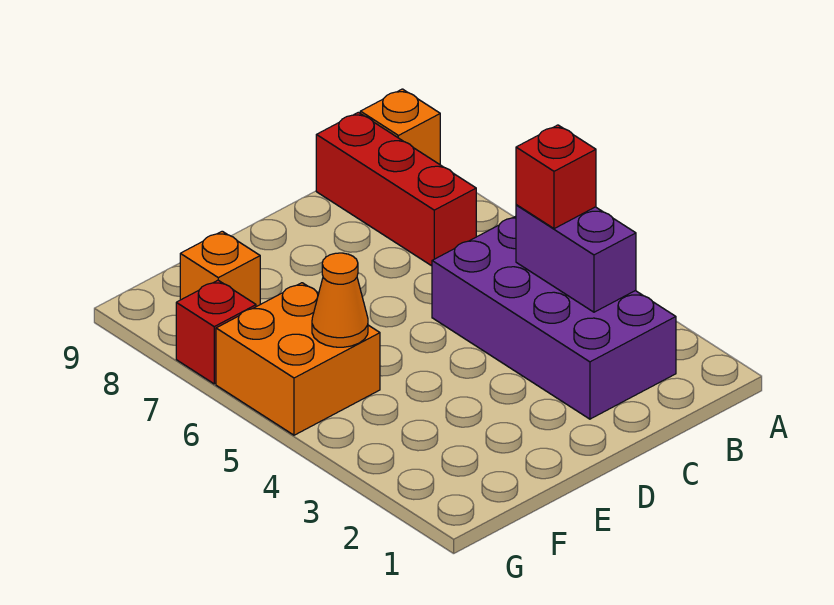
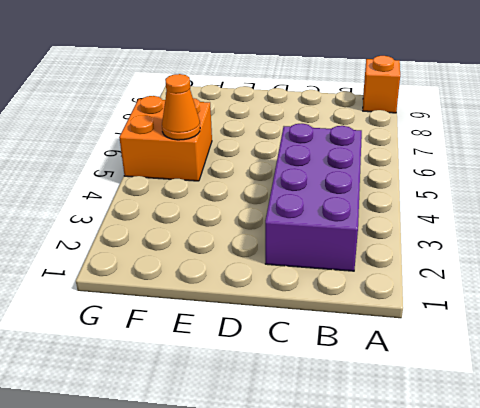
none -> red 1x3 brick [316,112,476,266]
none -> orange 1x1 brick [180,231,260,307]

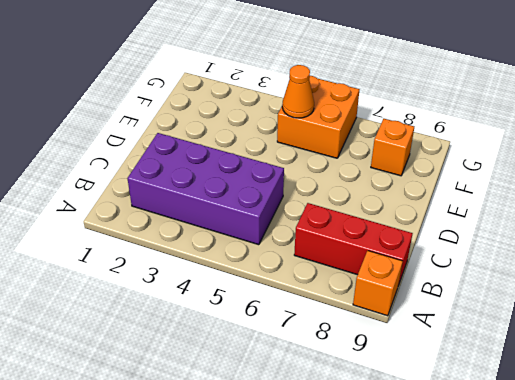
none -> red 1x1 brick [176,280,256,384]
none -> purple 1x2 brick [516,205,636,312]

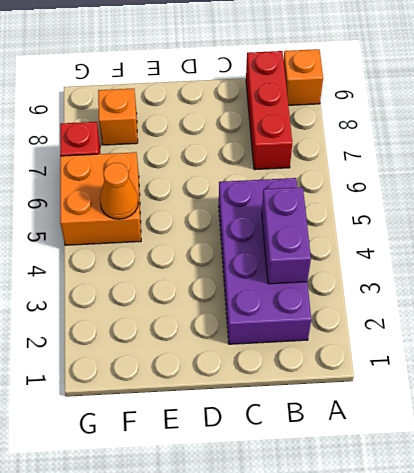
none -> red 1x1 brick [516,125,596,229]

